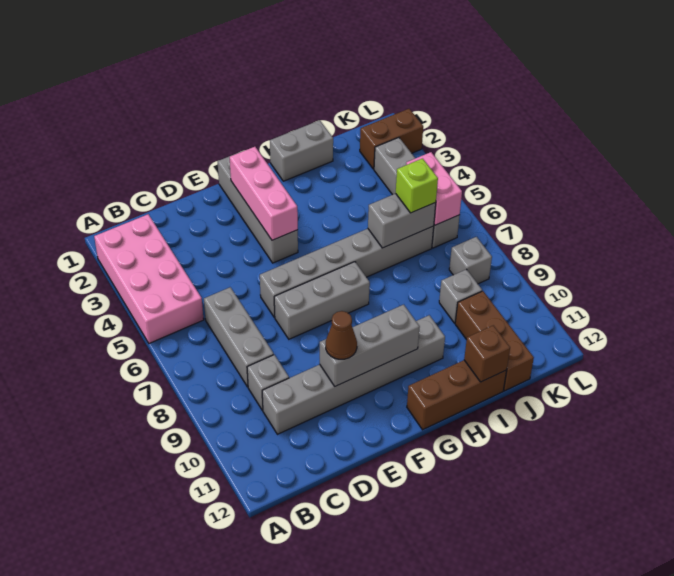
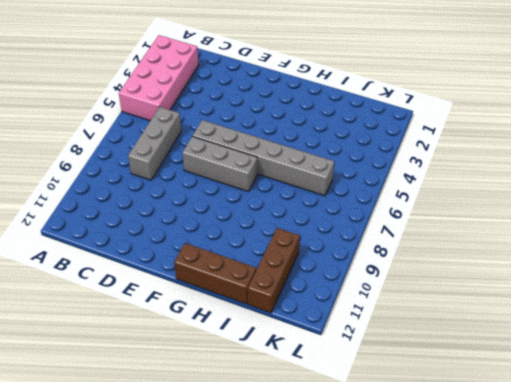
none -> grey 1x1 brick [247,355,289,410]
none -> grey 1x6 brick [262,315,445,434]
none -> grey 1x4 brick [218,151,298,263]

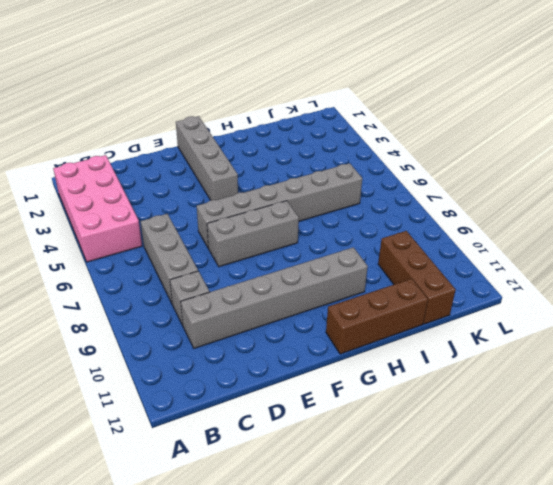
none -> grey 1x2 brick [270,120,333,181]
none -> grey 1x1 brick [439,269,482,323]
none -> brown 1x2 brick [360,109,423,169]

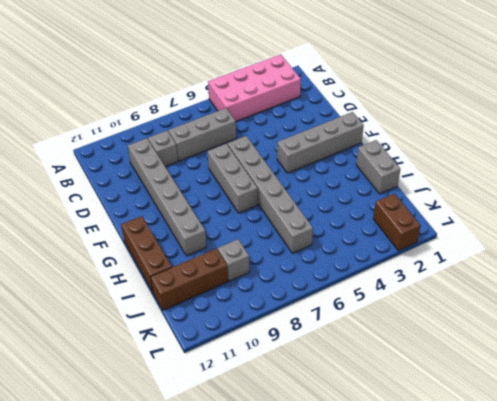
none -> grey 1x4 brick [374,138,460,248]
none -> grey 1x1 brick [449,237,492,284]
none -> grey 1x3 brick [320,305,420,386]

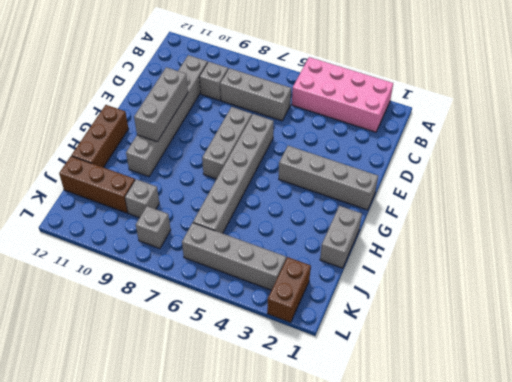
none -> pink 1x3 brick [230,147,298,240]
none -> grey 1x2 brick [368,194,436,248]
none -> brown 1x1 brick [464,325,510,382]

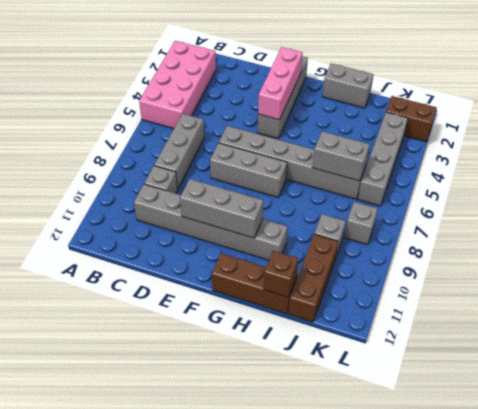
none -> pink 1x2 brick [406,152,462,225]
none -> brown 1x1 cone [326,311,357,359]
none -> lime 1x1 brick [396,159,438,213]

